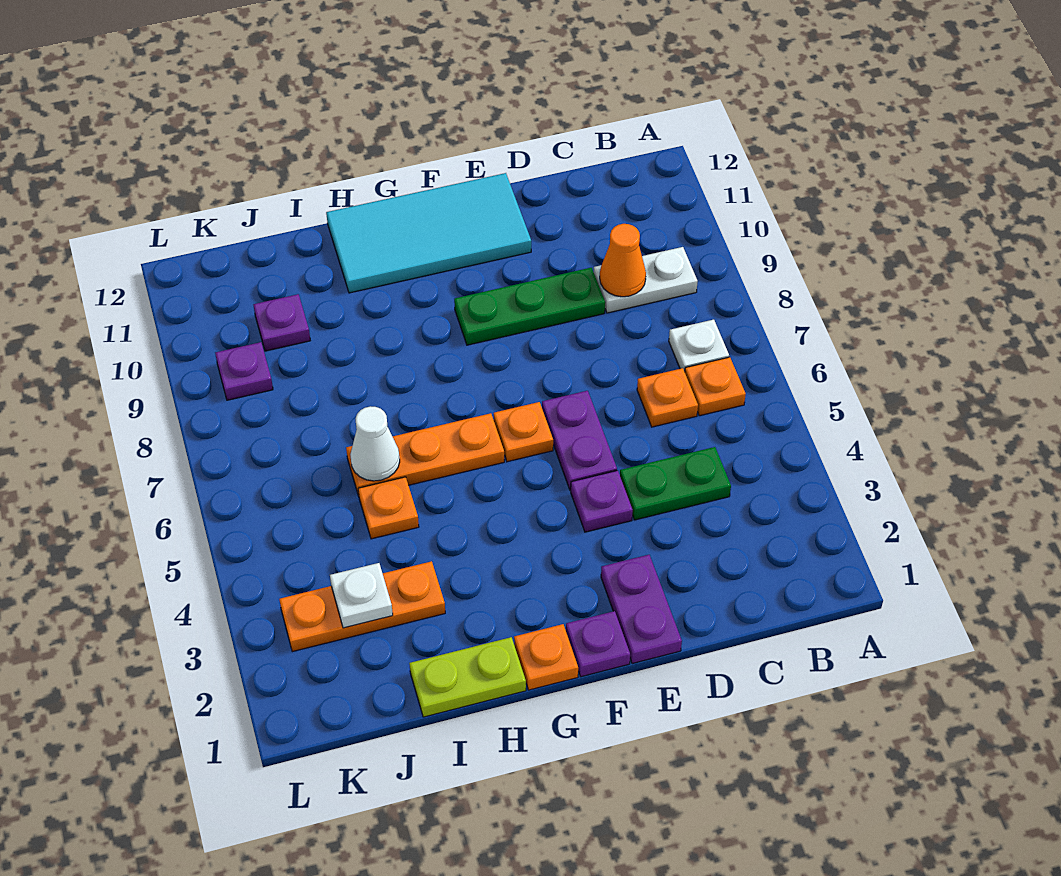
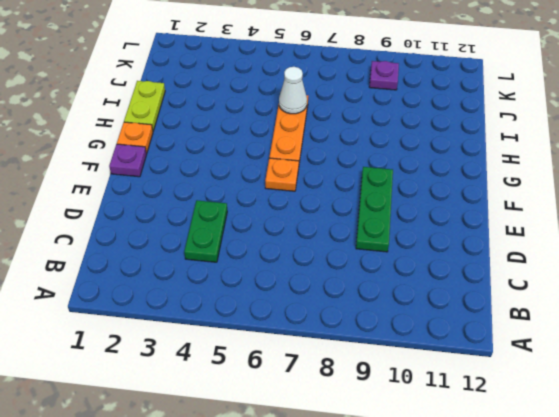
none -> orange 1x1 plate [685,357,746,416]
none -> white 1x1 plate [669,320,729,372]
none -> white 1x2 plate [594,247,698,313]

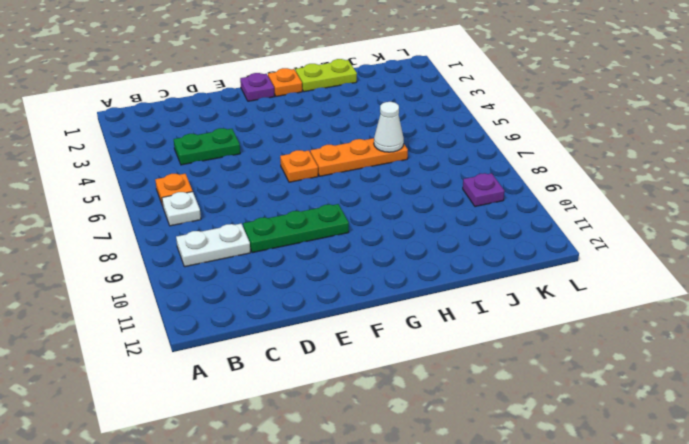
none -> orange 1x1 plate [637,368,698,427]
none -> purple 1x2 plate [601,555,682,664]
none -> purple 1x1 plate [571,470,633,532]

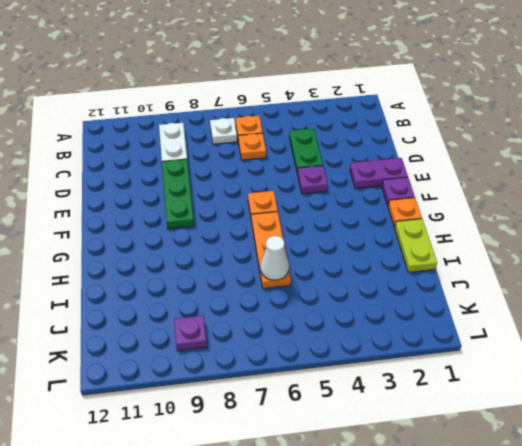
none -> purple 1x2 plate [542,391,617,491]
none -> cyan 2x4 tile [326,173,531,293]
none -> orange 1x3 plate [279,561,445,652]

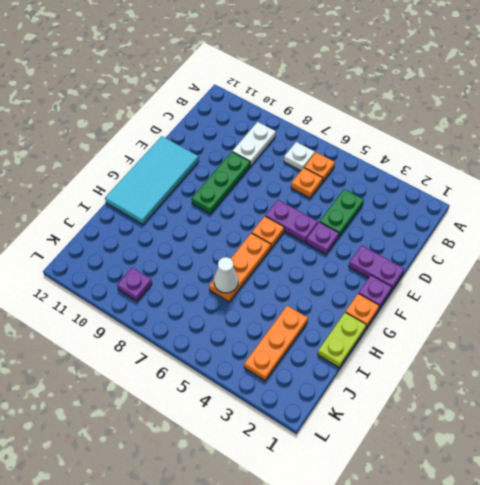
none -> orange 1x1 plate [358,477,419,539]
none -> purple 1x1 plate [253,294,310,351]
none -> orange 1x1 cone [600,224,646,297]

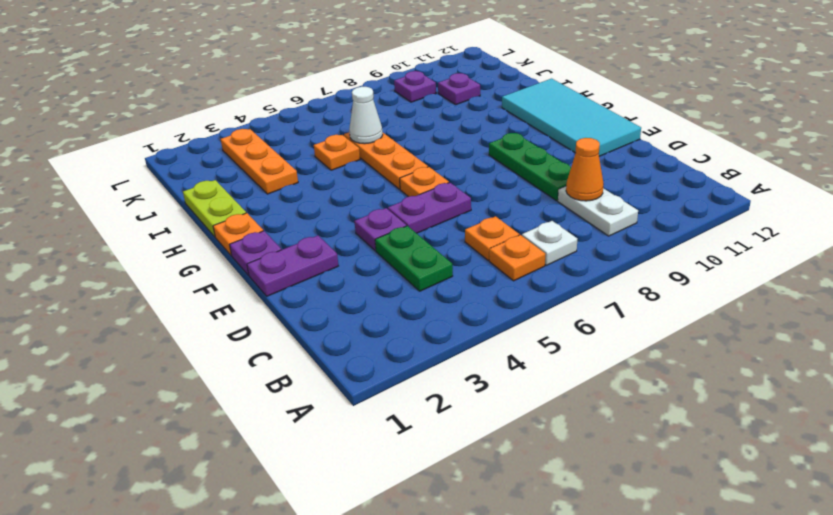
none -> white 1x1 plate [330,563,393,628]

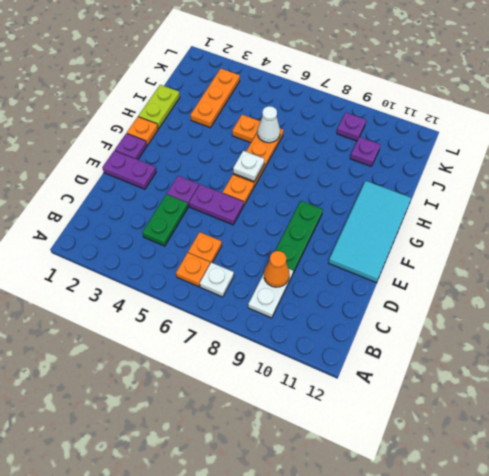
white 1x1 plate [233,151,264,181] -> white 1x1 plate moved to [330,563,393,628]

